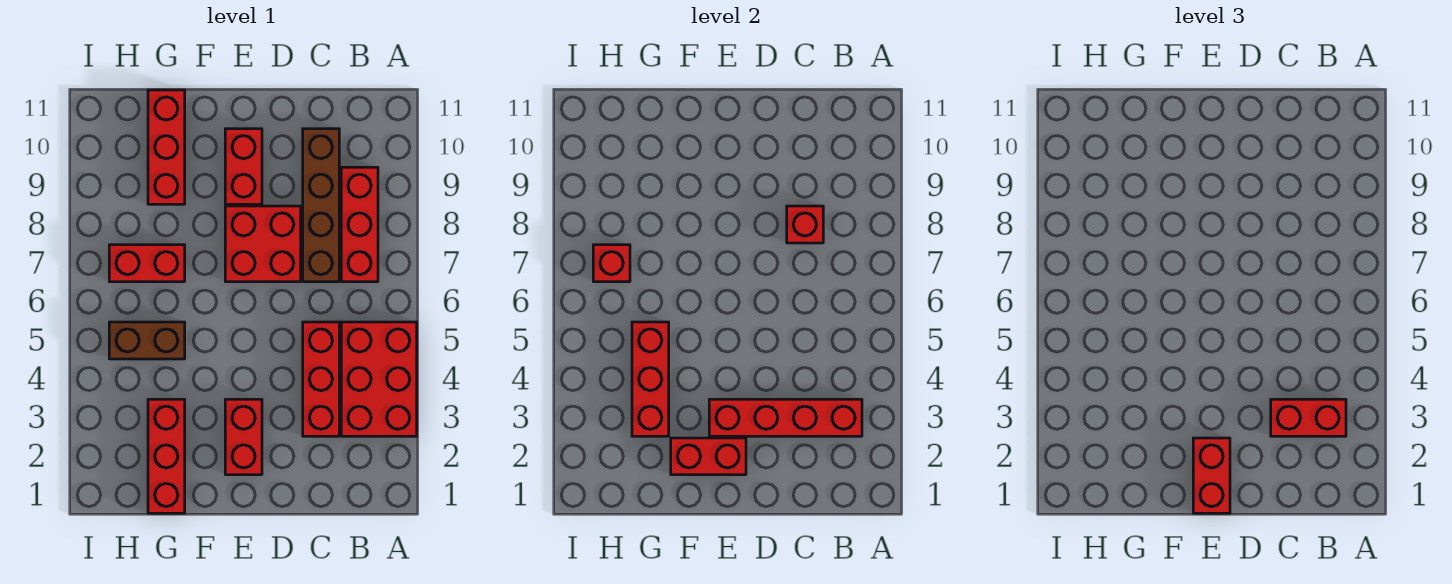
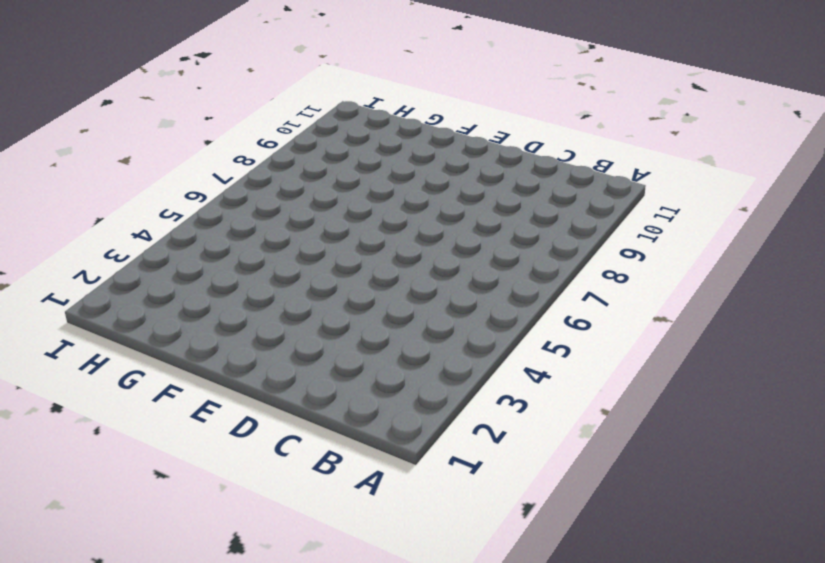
none -> red 2x3 brick [341,322,417,436]
none -> red 1x3 brick [341,167,378,282]
none -> red 1x3 brick [303,322,339,436]

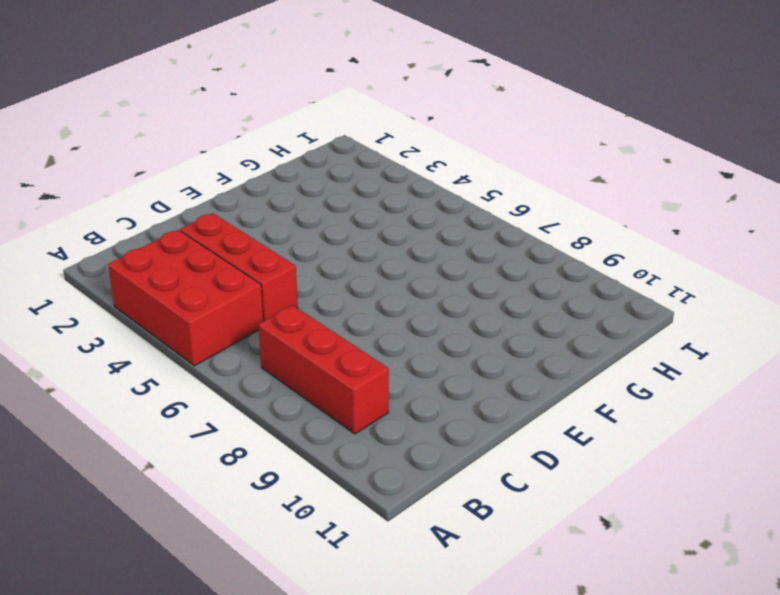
none -> brown 1x4 brick [303,129,339,282]
none -> red 2x2 brick [225,206,301,282]
none -> red 1x2 brick [225,399,262,475]

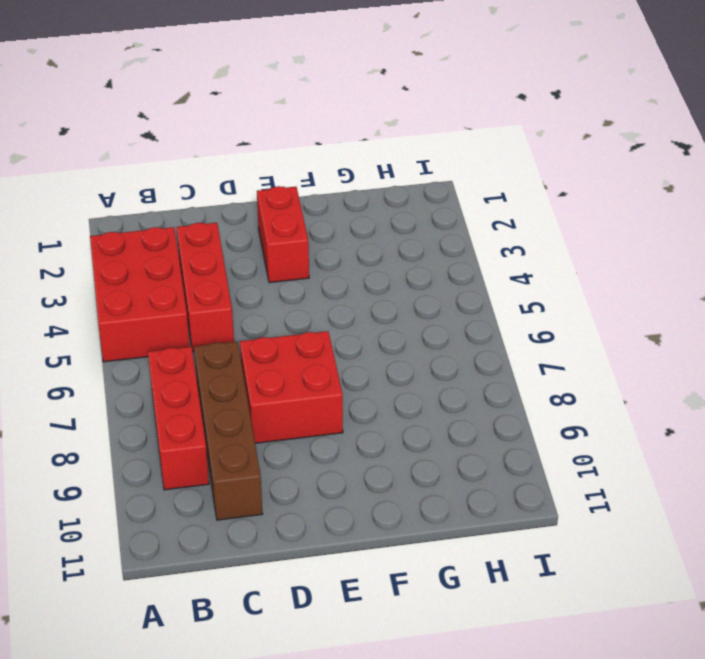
none -> red 1x2 brick [225,129,262,204]
none -> red 1x3 brick [148,399,185,513]
none -> brown 1x2 brick [109,322,185,359]

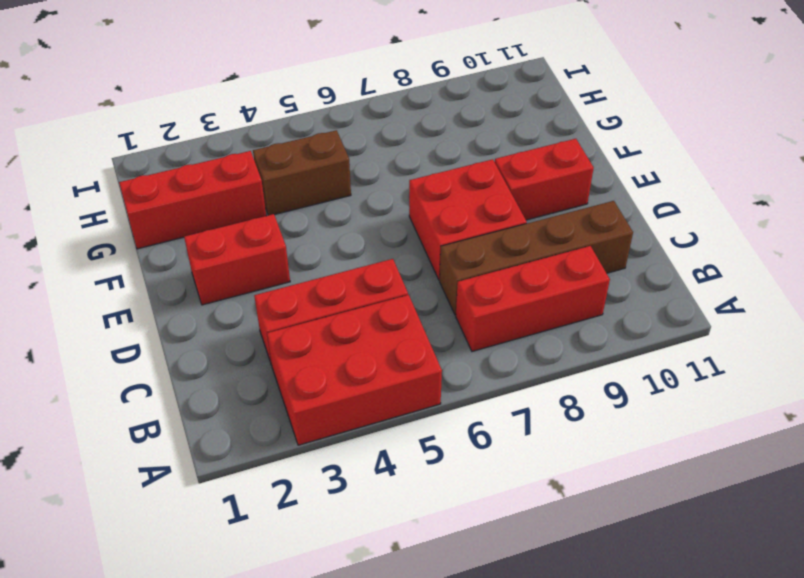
brown 1x2 brick [253,130,351,215] -> brown 1x2 brick turned to [109,322,185,359]
none -> red 1x2 brick [109,245,185,282]
none -> red 1x3 brick [148,90,185,204]
none -> red 1x4 brick [709,399,862,436]

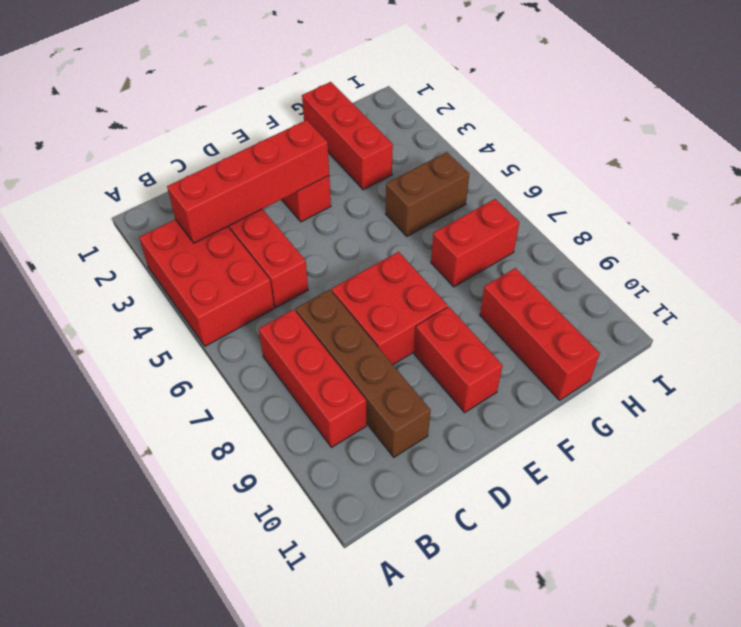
none -> red 1x1 brick [787,206,823,243]
none -> red 1x2 brick [671,438,746,475]
none -> red 1x3 brick [632,322,669,436]

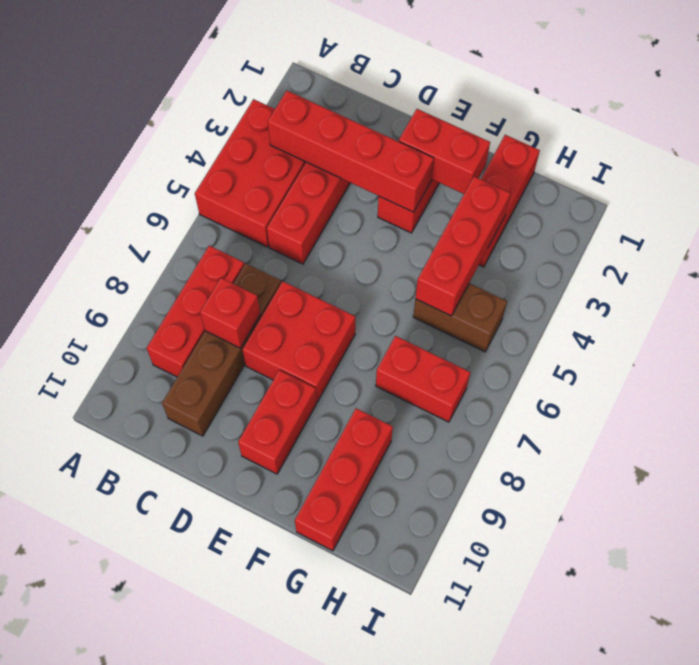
none -> red 1x1 brick [593,245,630,282]
none -> red 1x2 brick [1271,399,1346,436]
none -> red 1x2 brick [1193,438,1230,513]

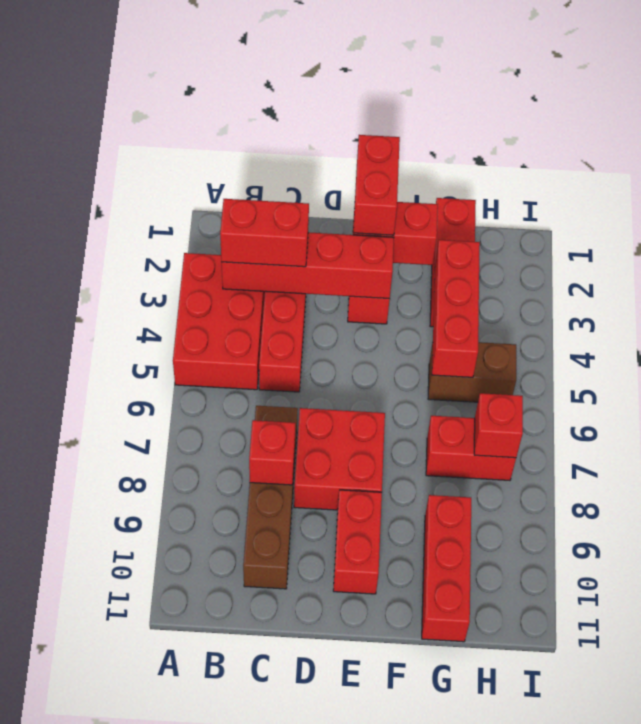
none -> red 1x3 brick [341,167,378,282]

